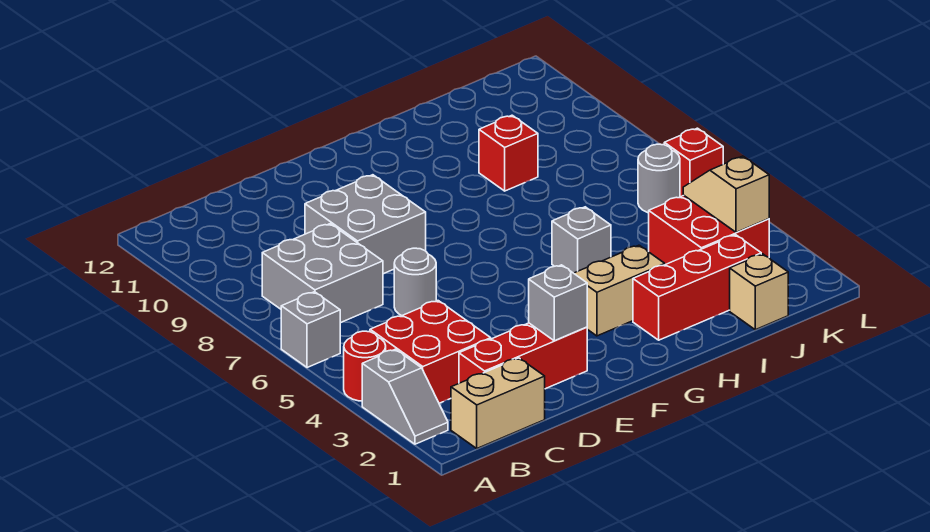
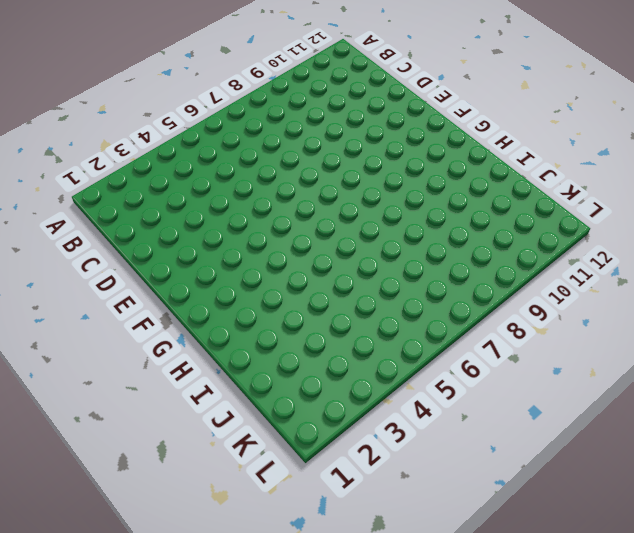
none -> grey 1x2 slope [362,349,448,444]
none -> red 1x1 round brick [344,331,386,401]
none -> grey 1x1 brick [281,292,340,368]

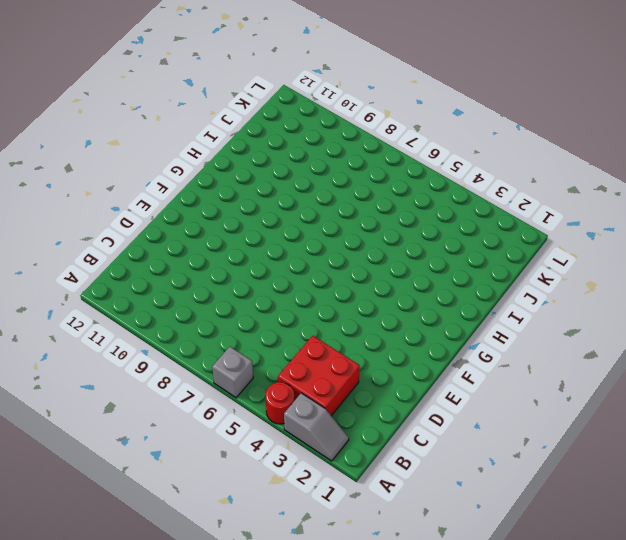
none -> tan 1x2 brick [451,358,545,448]
none -> grey 2x2 brick [262,224,383,323]
none -> red 1x3 brick [459,323,587,389]

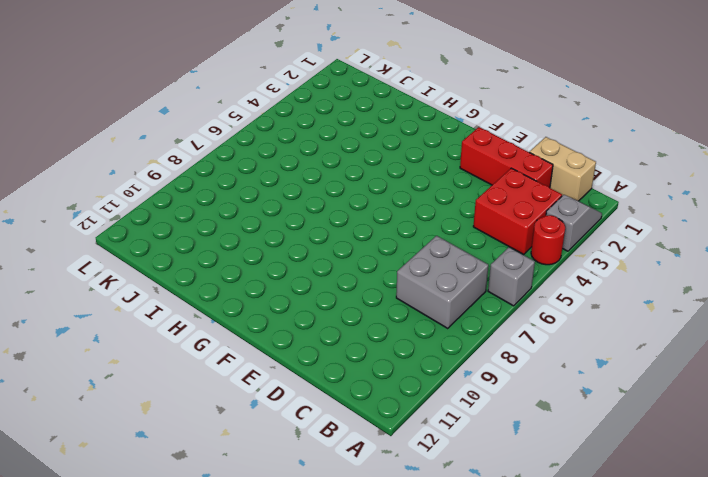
none -> grey 1x1 round brick [394,248,436,315]
none -> grey 2x2 brick [305,175,426,274]
none -> tan 1x2 brick [574,245,665,336]

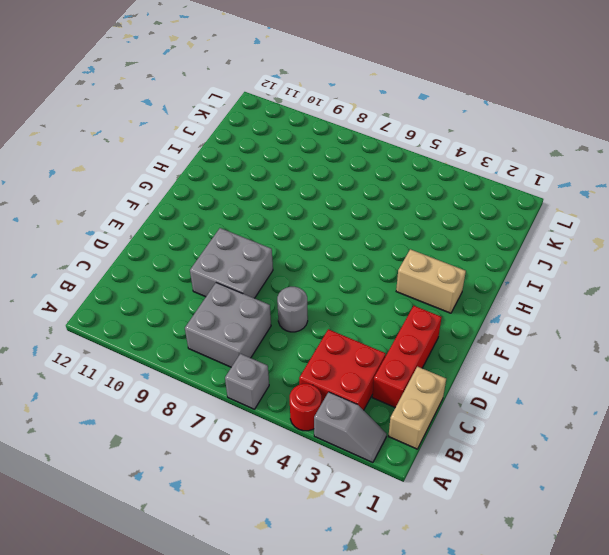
tan 1x2 brick [396,249,466,313] -> tan 1x2 brick turned to [574,245,665,336]
none -> red 1x3 brick [633,235,761,340]
none -> grey 1x1 brick [552,207,611,273]
none -> red 1x1 brick [479,115,538,191]

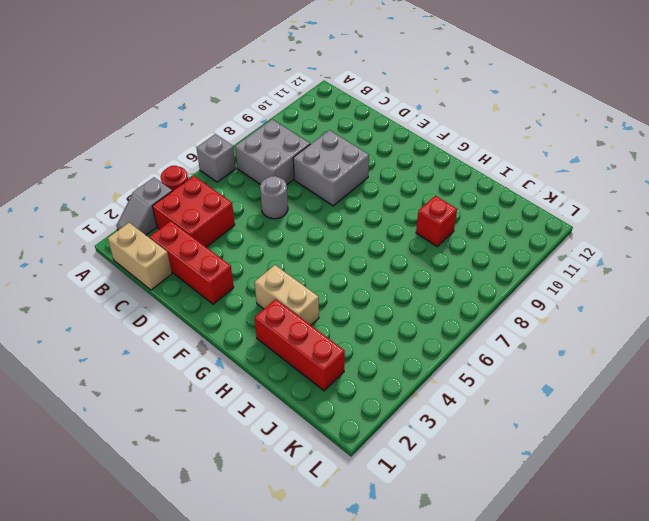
none -> grey 1x1 brick [552,207,611,273]
none -> tan 1x1 brick [730,254,788,330]
none -> red 2x2 brick [649,196,769,265]

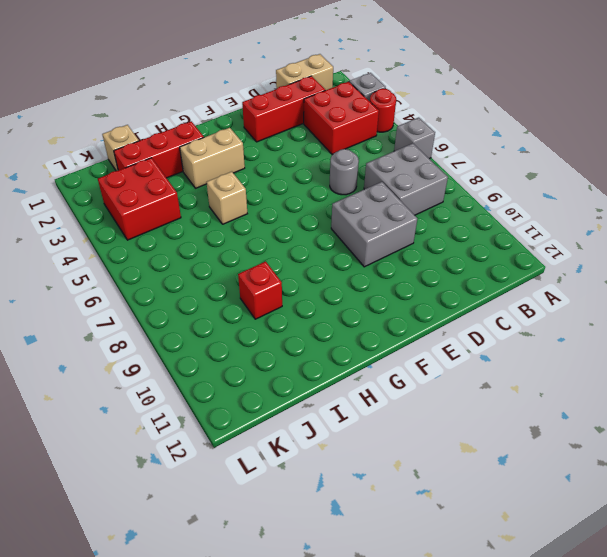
tan 1x1 brick [206,172,247,224] -> grey 1x1 brick [552,207,611,273]
none -> grey 1x1 round brick [638,144,680,213]
none -> red 1x1 brick [664,128,723,197]
none -> grey 1x1 brick [529,265,587,341]

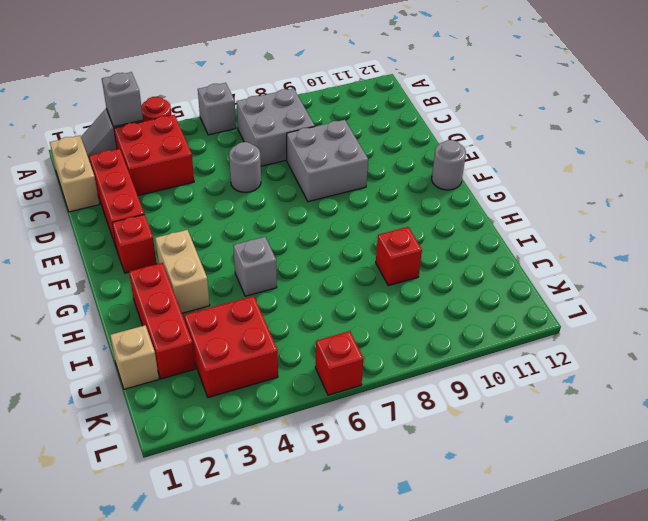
grey 1x1 brick [102,72,143,127] -> grey 1x1 brick moved to [529,265,587,341]
red 1x1 brick [112,215,157,273] -> none
grey 1x1 round brick [432,140,466,190] -> grey 1x1 round brick moved to [638,144,680,213]
none -> tan 1x2 slope [683,156,769,232]

